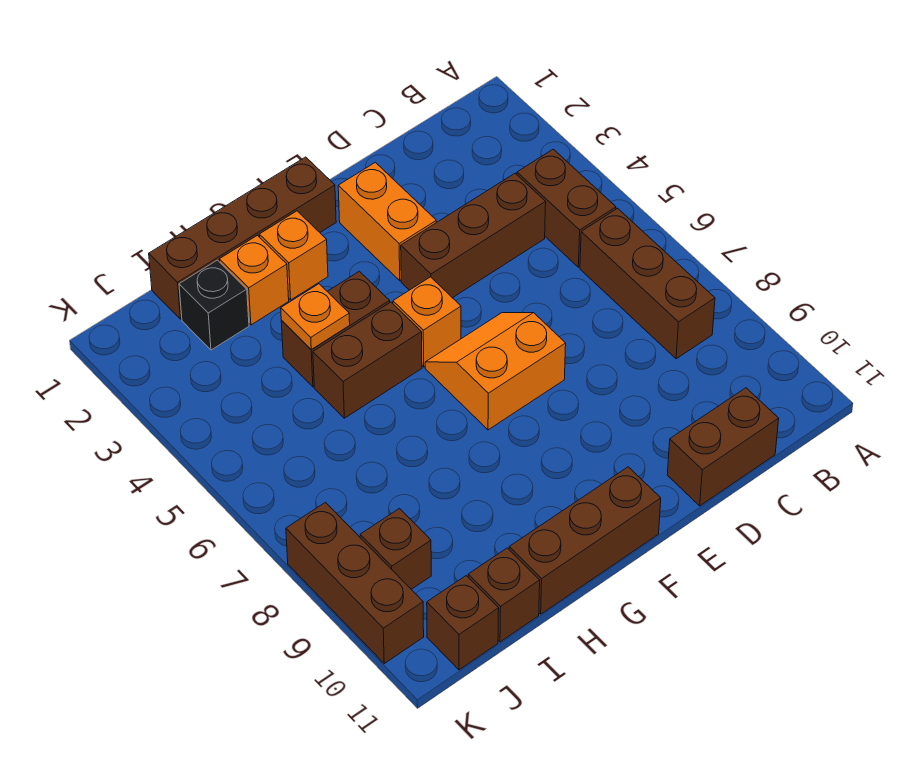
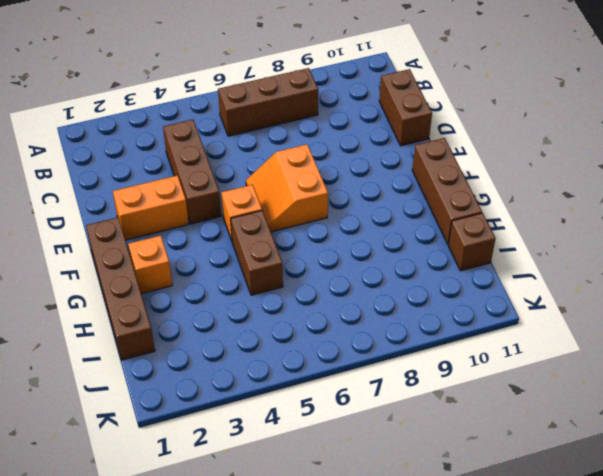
none -> brown 1x2 brick [517,149,616,267]
none -> brown 1x2 brick [281,271,390,387]
none -> orange 1x1 brick [219,235,289,325]

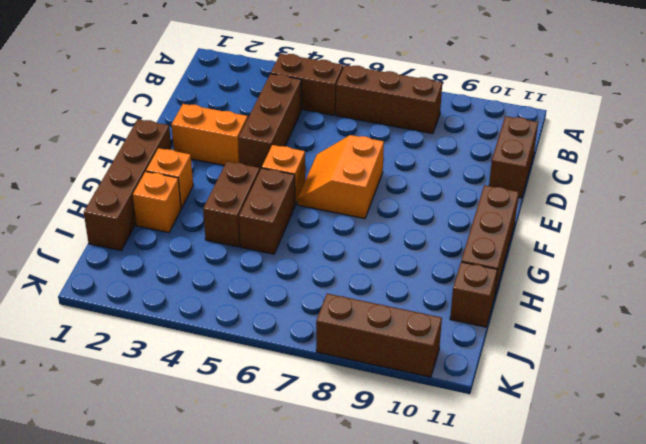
none -> black 1x1 brick [179,260,249,350]
none -> brown 1x1 brick [360,509,431,589]
none -> brown 1x1 brick [427,576,499,670]

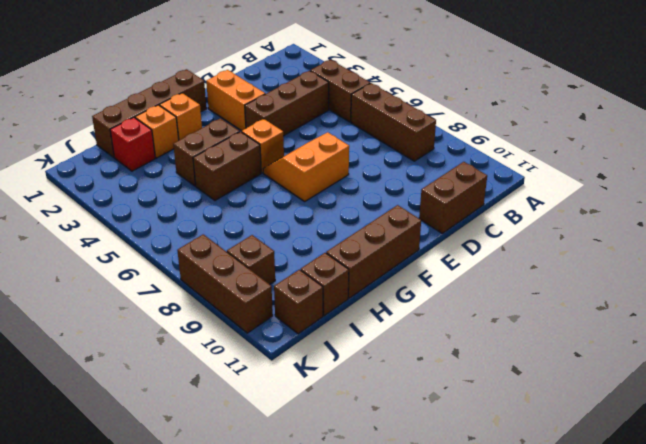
red 1x1 brick [110,117,155,171] -> black 1x1 brick [179,260,249,350]
none -> orange 1x1 plate [281,284,350,350]

